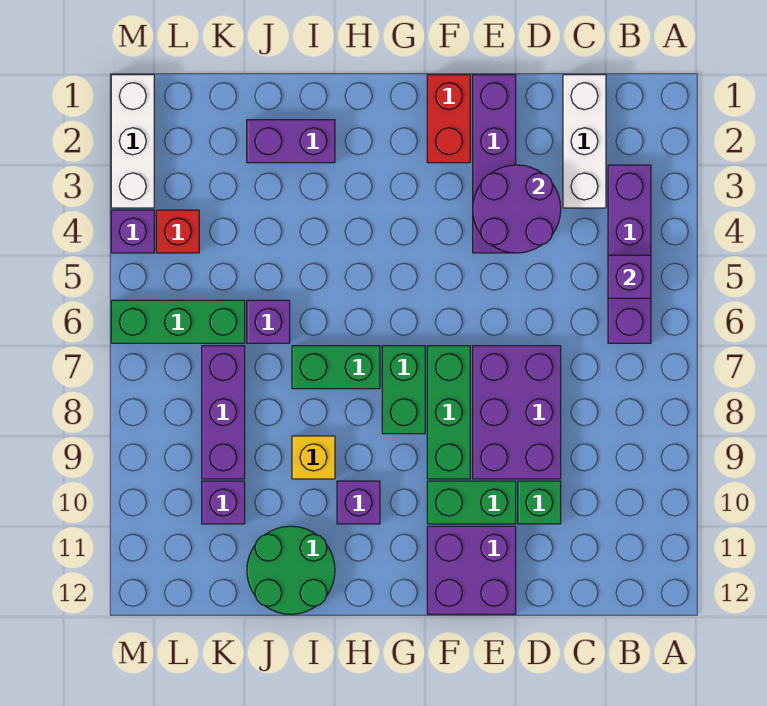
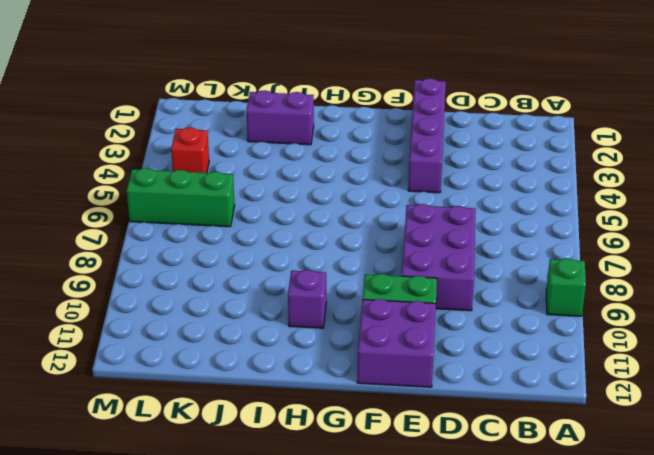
green 1x1 brick [546,259,586,316] -> green 1x1 brick moved to [518,481,561,524]
none -> purple 1x4 brick [608,165,651,343]
none -> white 1x3 brick [563,75,606,208]
none -> red 1x2 brick [427,75,470,163]

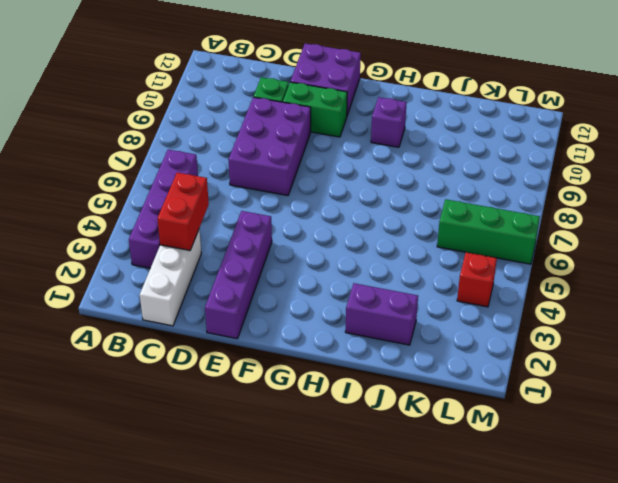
red 1x2 brick [157,172,209,250] -> red 1x2 brick moved to [427,75,470,163]
none -> green 1x3 brick [427,346,470,479]
none -> green 1x2 brick [382,346,425,434]
none -> green 1x2 brick [292,346,380,389]

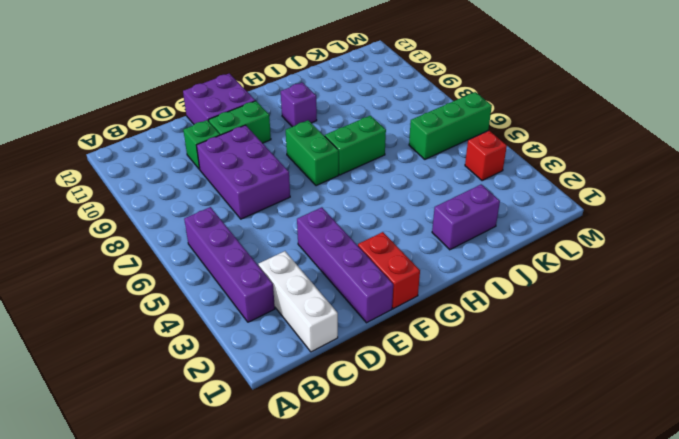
none -> green 1x3 brick [427,346,470,479]
none -> yellow 1x1 brick [292,436,335,479]
none -> green 2x2 round brick [247,526,335,614]

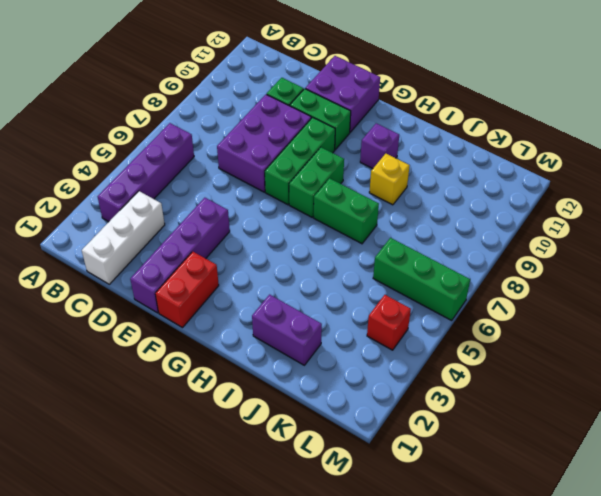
none -> green 2x2 round brick [247,526,335,614]
none -> purple 1x1 brick [247,300,290,343]
none -> purple 1x3 brick [202,346,245,479]

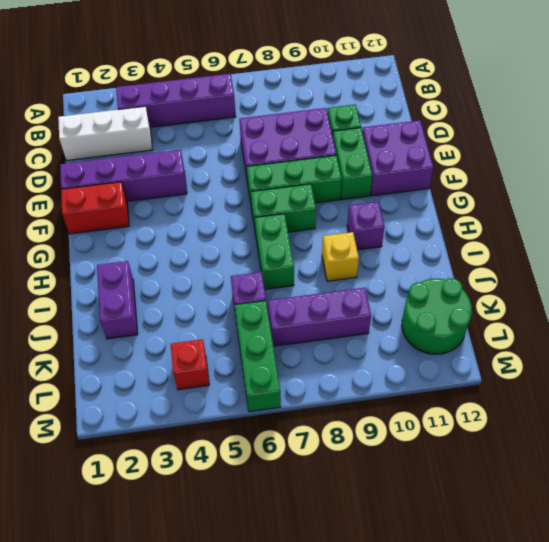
green 2x2 round brick [402,278,472,354] -> green 2x2 round brick moved to [247,526,335,614]
none -> purple 1x1 brick [202,481,245,524]
none -> white 1x3 brick [111,75,154,208]
none -> purple 1x1 brick [111,210,154,253]

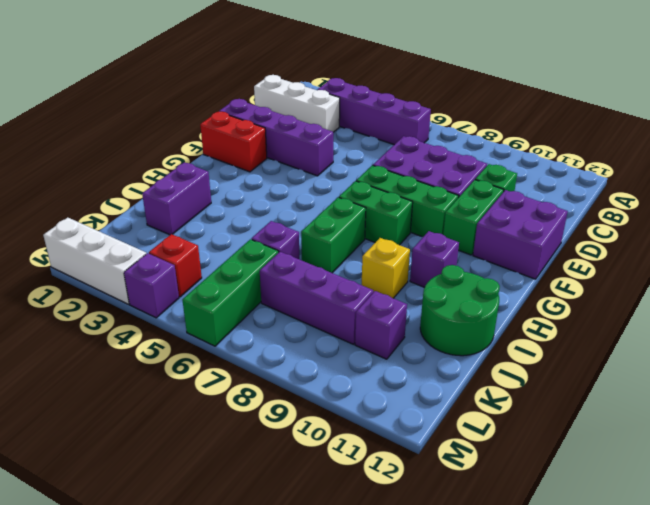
none -> purple 1x1 brick [608,255,651,298]
none -> purple 2x2 round brick [473,165,561,253]

